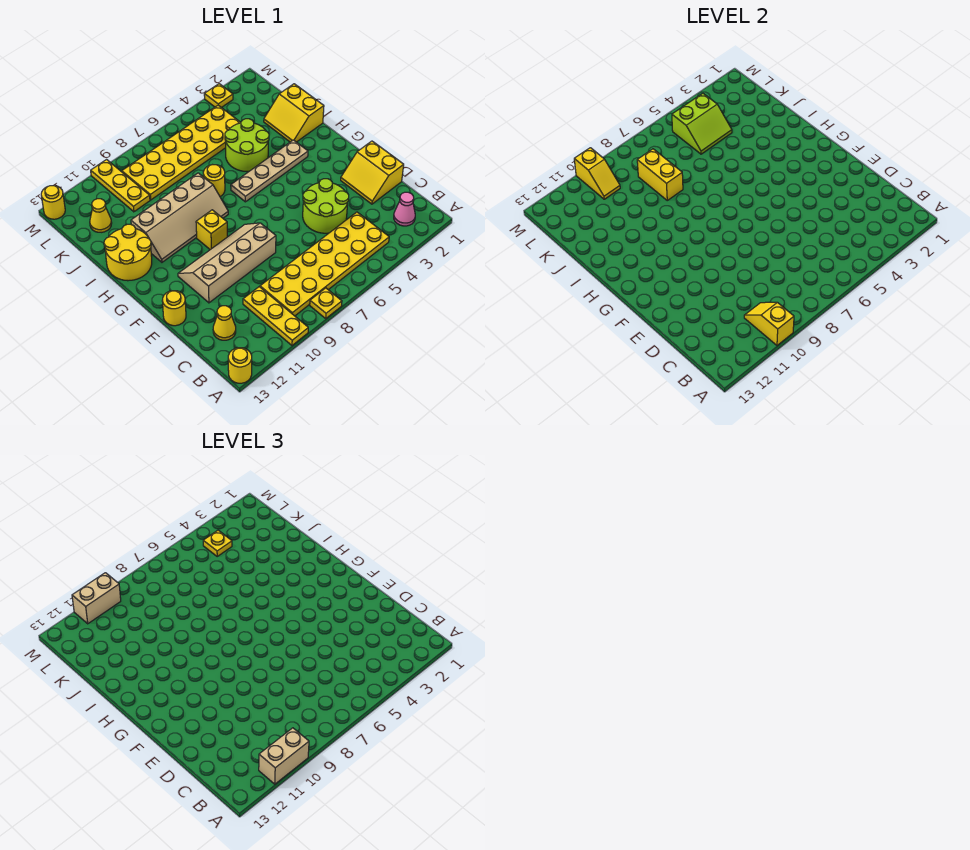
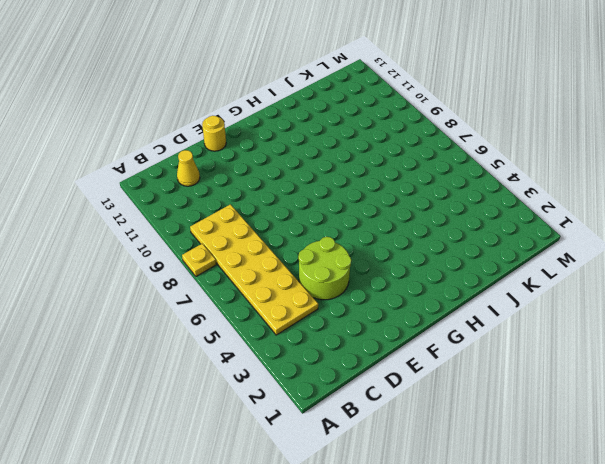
none -> yellow 1x3 plate [243,287,308,345]
none -> yellow 1x1 round brick [228,348,252,383]
none -> pink 1x1 cone [394,192,415,226]

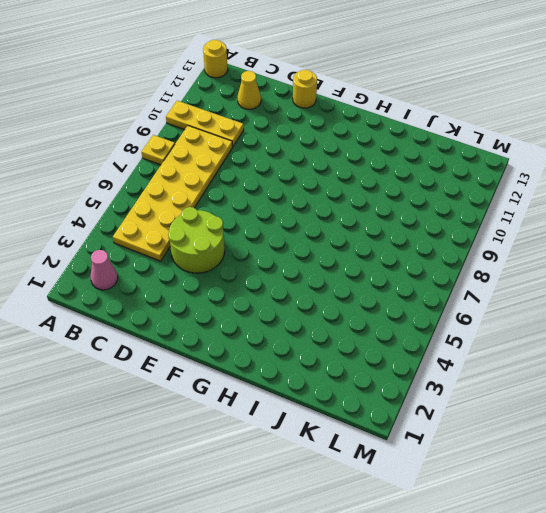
none -> yellow 2x2 slope [341,141,404,204]
none -> tan 2x4 slope [178,223,276,303]
none -> yellow 1x1 brick [196,210,227,250]

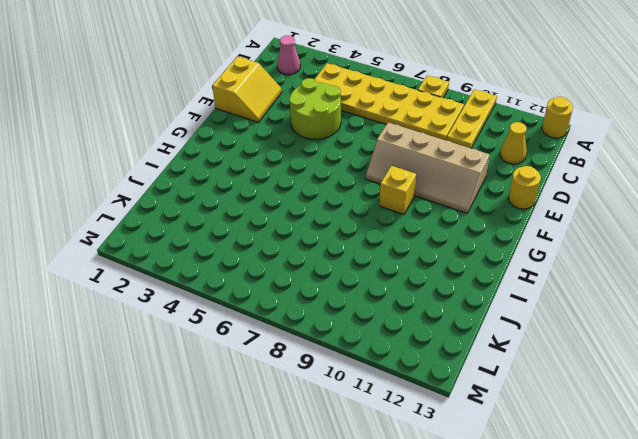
none -> tan 1x4 plate [231,140,308,202]
none -> tan 2x4 slope [131,173,228,262]
none -> yellow 2x2 round brick [104,224,152,281]

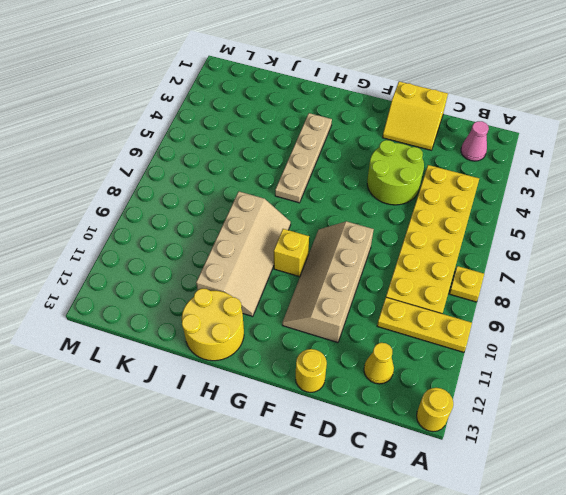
none -> yellow 2x2 slope [264,84,324,142]
none -> lime 2x2 round brick [225,119,269,171]
none -> yellow 1x1 round brick [203,165,225,196]

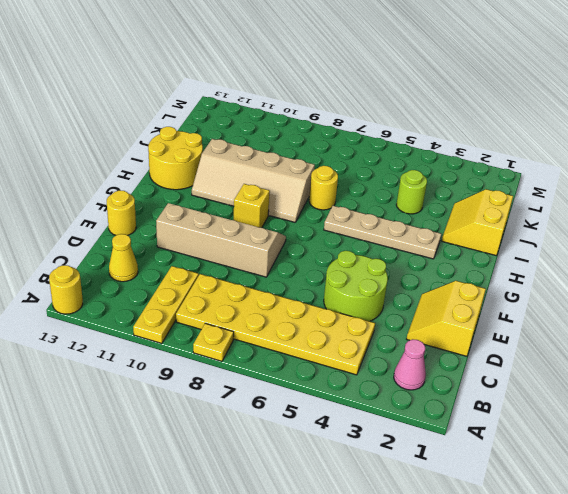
lime 1x1 round brick [396,170,427,214] -> lime 2x2 round brick [225,119,269,171]
none -> yellow 2x6 plate [122,105,241,200]
none -> yellow 1x3 plate [91,160,150,212]
none -> yellow 1x1 cone [90,199,112,232]

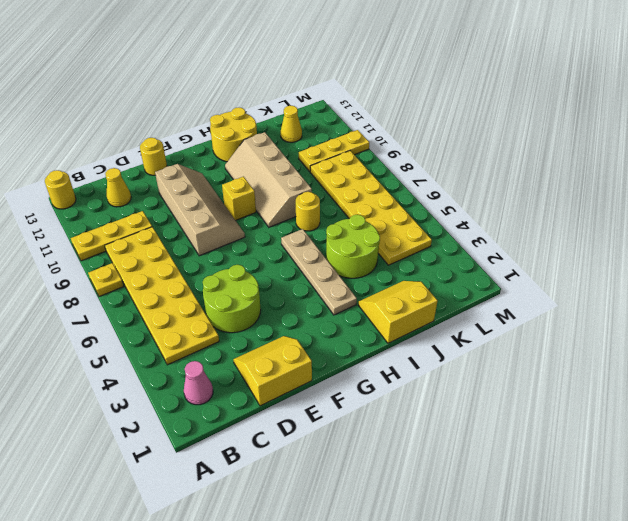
none -> yellow 1x1 plate [204,84,233,108]
none -> yellow 1x1 round brick [41,186,65,219]
none -> yellow 1x2 slope [744,302,794,345]

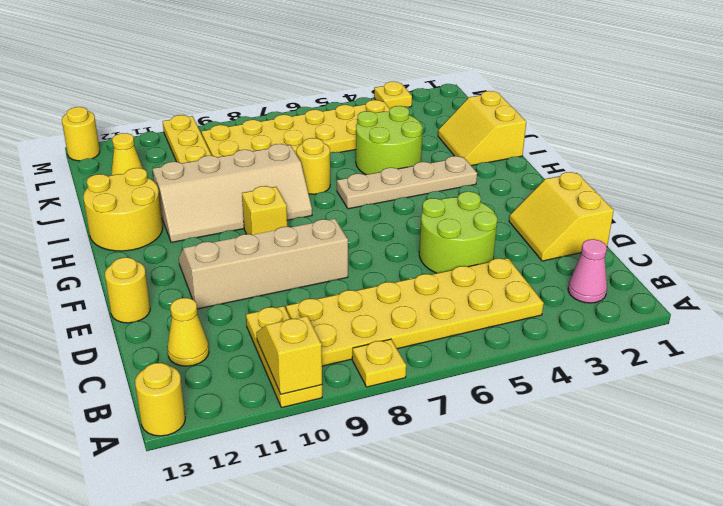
none -> yellow 1x2 brick [637,149,683,200]
none -> lime 2x2 slope [672,93,732,154]
none -> yellow 1x2 slope [574,148,620,199]

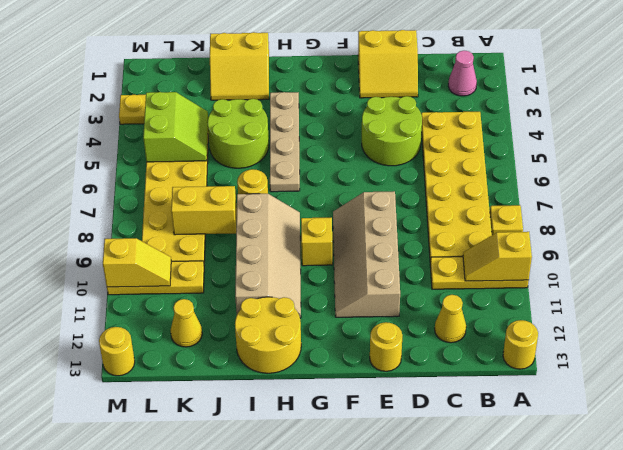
none -> tan 1x2 brick [259,728,309,784]
none -> yellow 1x1 plate [203,530,232,556]
none -> tan 1x2 brick [72,573,121,624]

